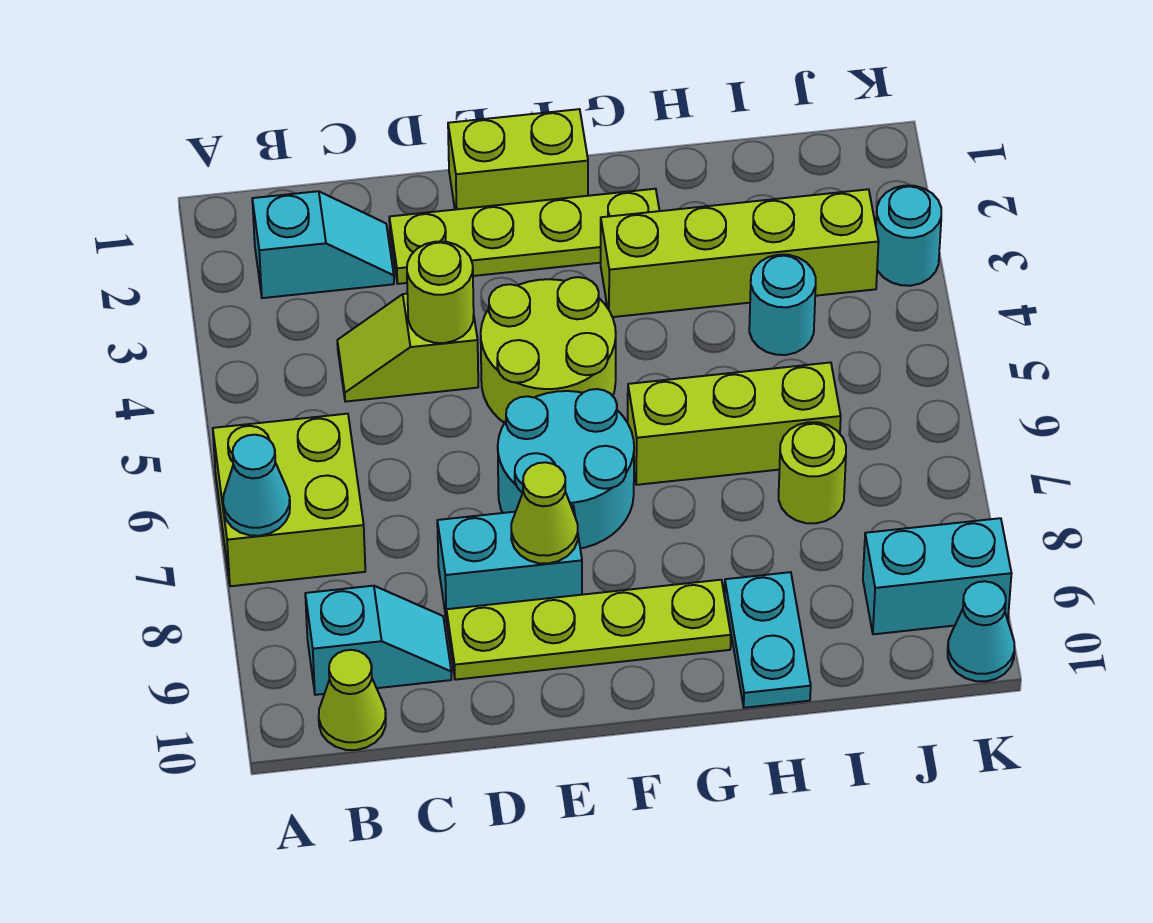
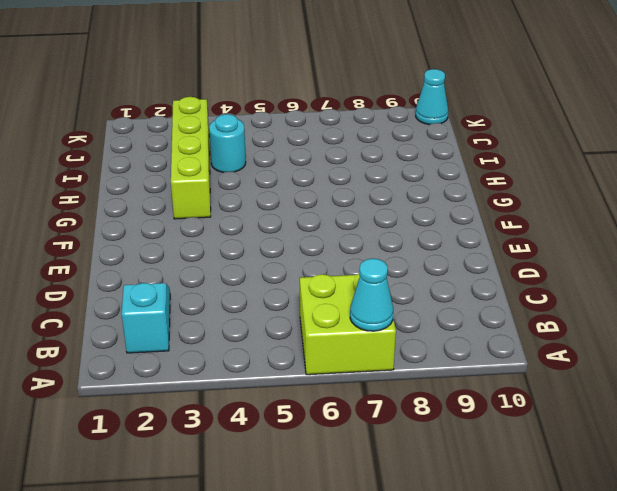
none -> cyan 1x2 slope [305,586,451,695]
none -> lime 1x1 cone [319,650,386,750]
none -> lime 1x2 slope [337,294,478,402]

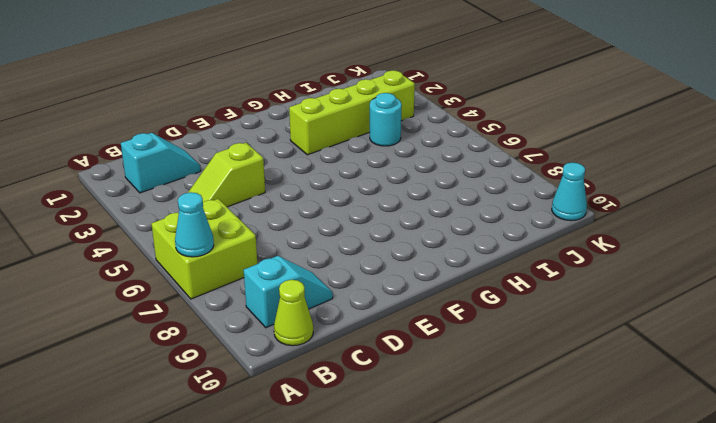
none -> lime 1x4 plate [389,189,659,284]
none -> cyan 1x2 brick [437,506,582,621]
none -> lime 1x4 plate [447,580,731,680]

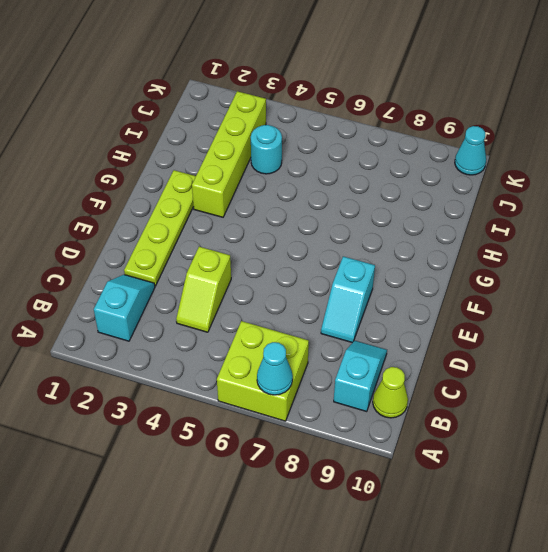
cyan 1x2 slope [321,256,375,343] -> cyan 1x2 brick [437,506,582,621]
none -> lime 1x4 plate [447,580,731,680]
none -> lime 1x2 brick [448,109,588,210]
none -> lime 2x2 round brick [481,277,616,423]

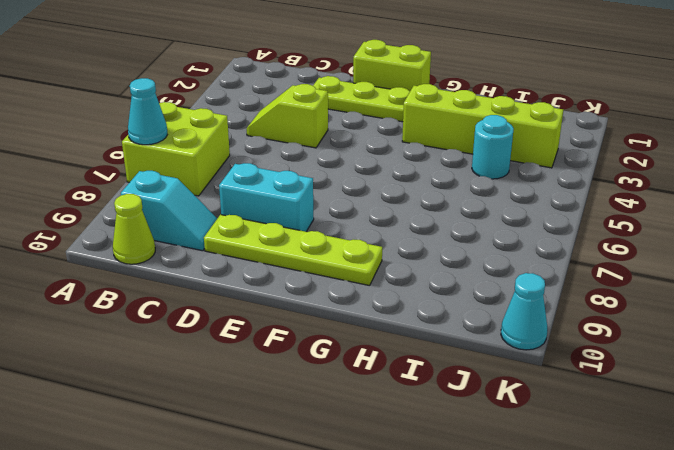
none -> cyan 1x2 slope [252,191,394,298]
none -> lime 2x2 round brick [481,277,616,423]
none -> cyan 2x2 round brick [498,389,634,548]

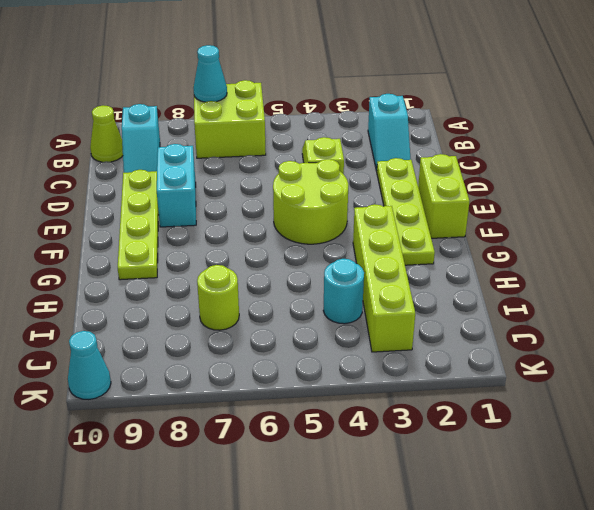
none -> cyan 2x2 round brick [498,389,634,548]
none -> lime 1x3 brick [628,362,841,485]
none -> cyan 1x2 plate [725,572,811,708]

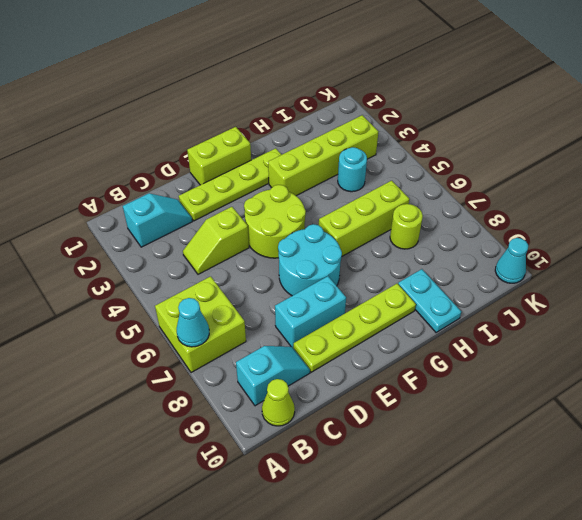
none -> cyan 1x2 brick [863,518,1012,634]
none -> cyan 1x1 round brick [876,186,941,286]
none -> lime 1x1 round brick [407,242,474,343]

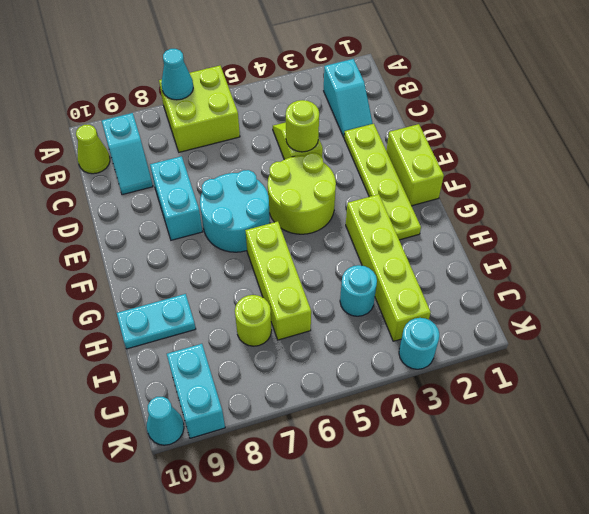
none -> lime 1x4 plate [447,580,731,680]
none -> lime 1x1 cone [511,462,578,563]

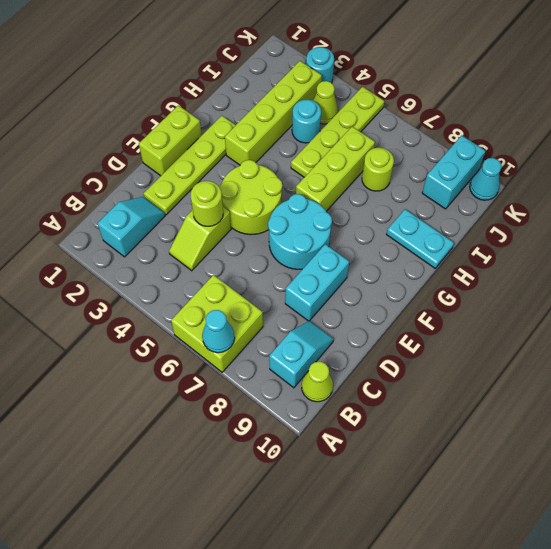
lime 1x4 plate [291,87,384,177] -> lime 1x4 plate moved to [447,580,731,680]
lime 1x1 cone [313,81,338,124] -> lime 1x1 cone moved to [511,462,578,563]

